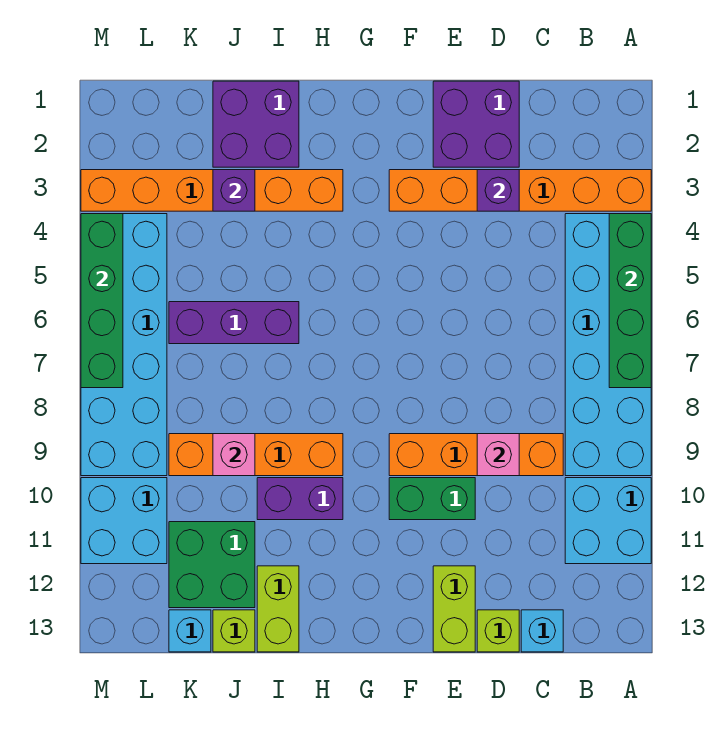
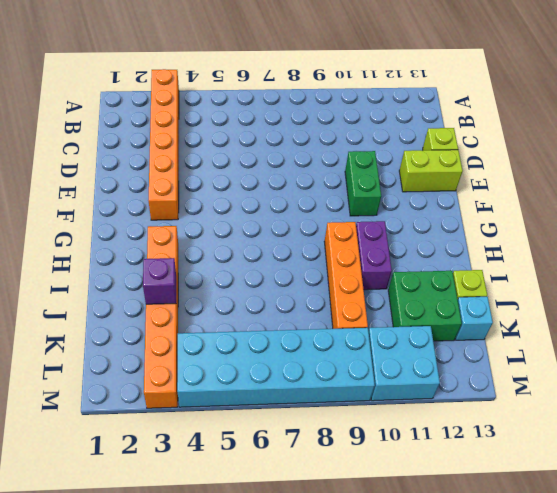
none -> cyan 2x6 brick [565,214,651,476]
none -> cyan 2x2 brick [565,478,651,564]
none -> orange 1x4 brick [389,434,563,476]

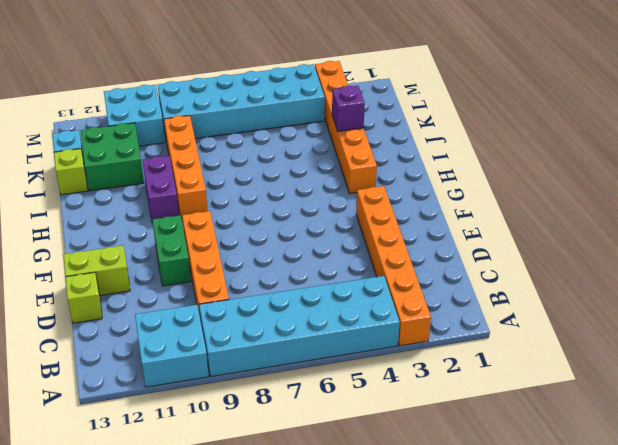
none -> cyan 1x1 brick [521,610,563,652]
none -> purple 2x2 brick [433,81,519,167]
none -> purple 2x2 brick [213,81,299,167]

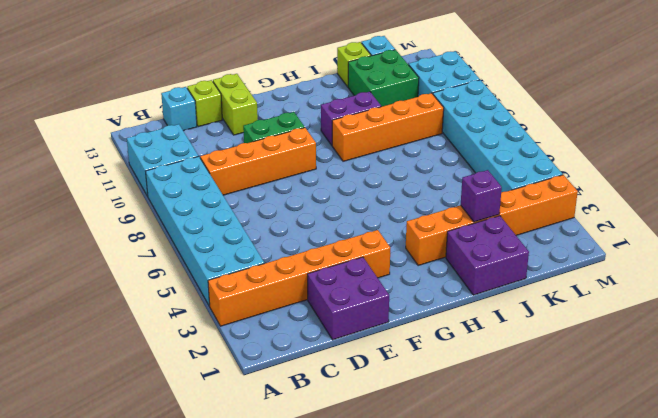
none -> purple 1x3 brick [169,302,299,344]
none -> lime 1x2 brick [257,566,299,652]
none -> green 1x4 brick [609,214,651,388]

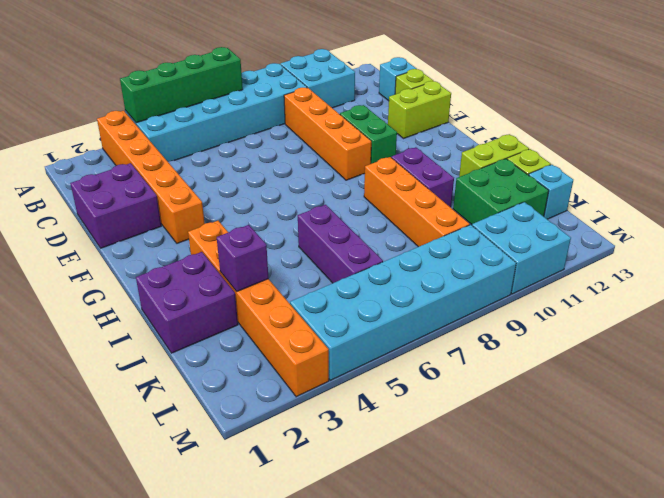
none -> purple 1x1 brick [477,170,519,211]
none -> pink 1x1 brick [477,434,519,476]
none -> pink 1x1 brick [213,434,255,476]

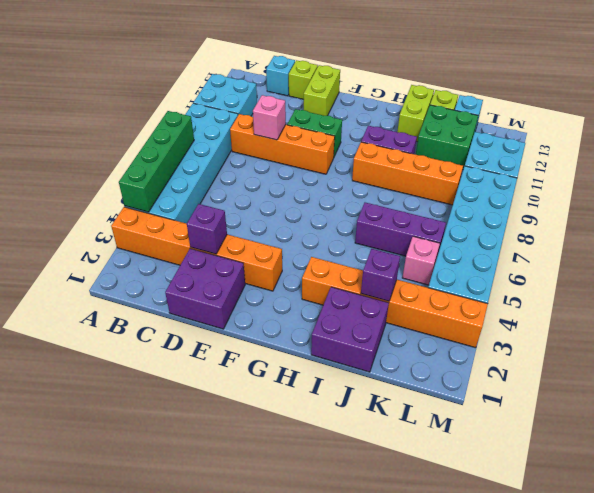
pink 1x1 brick [402,236,440,285] -> pink 1x1 brick moved to [213,434,255,476]
none -> green 1x4 brick [81,214,123,388]

